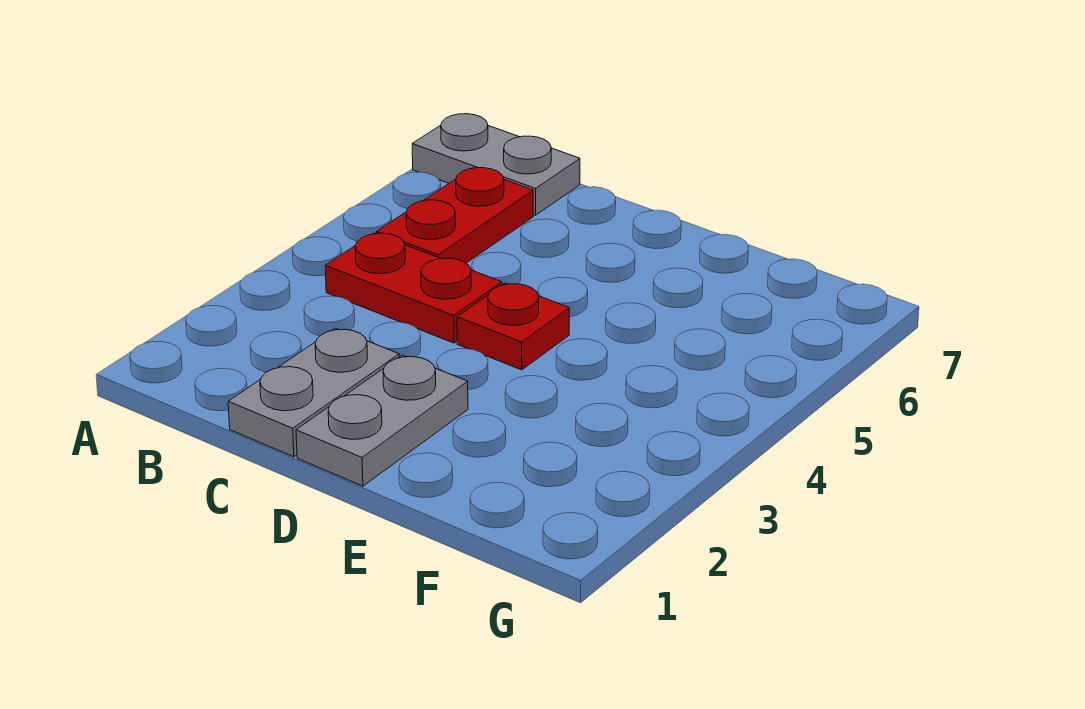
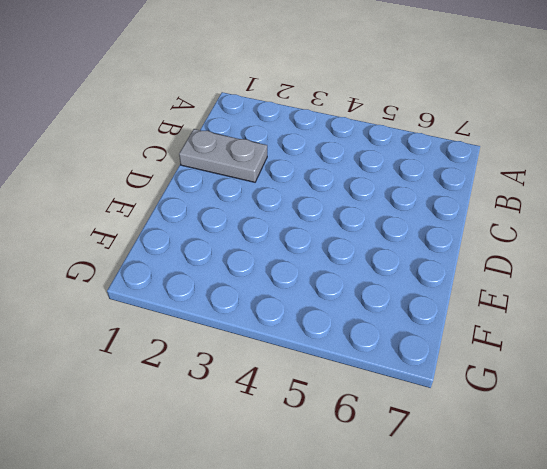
none -> grey 1x2 plate [412,114,580,215]
none -> red 1x2 plate [325,233,502,343]

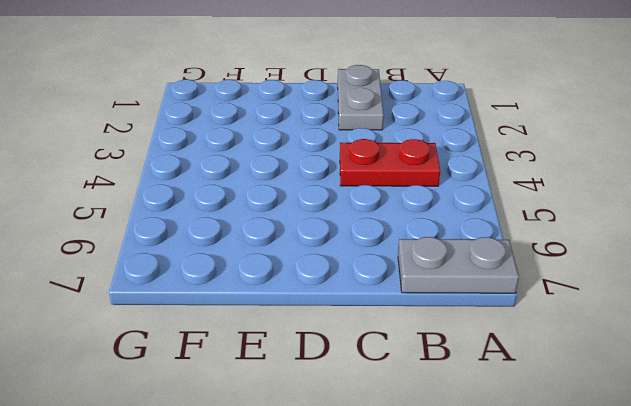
none -> red 1x2 plate [377,168,533,263]
none -> grey 1x2 plate [296,355,468,486]

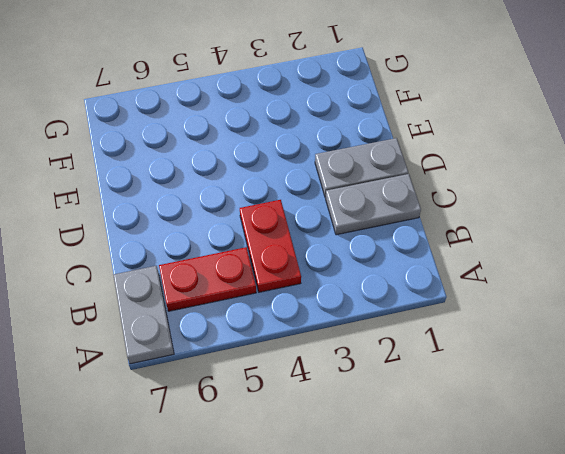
none -> red 1x1 plate [457,283,569,370]

